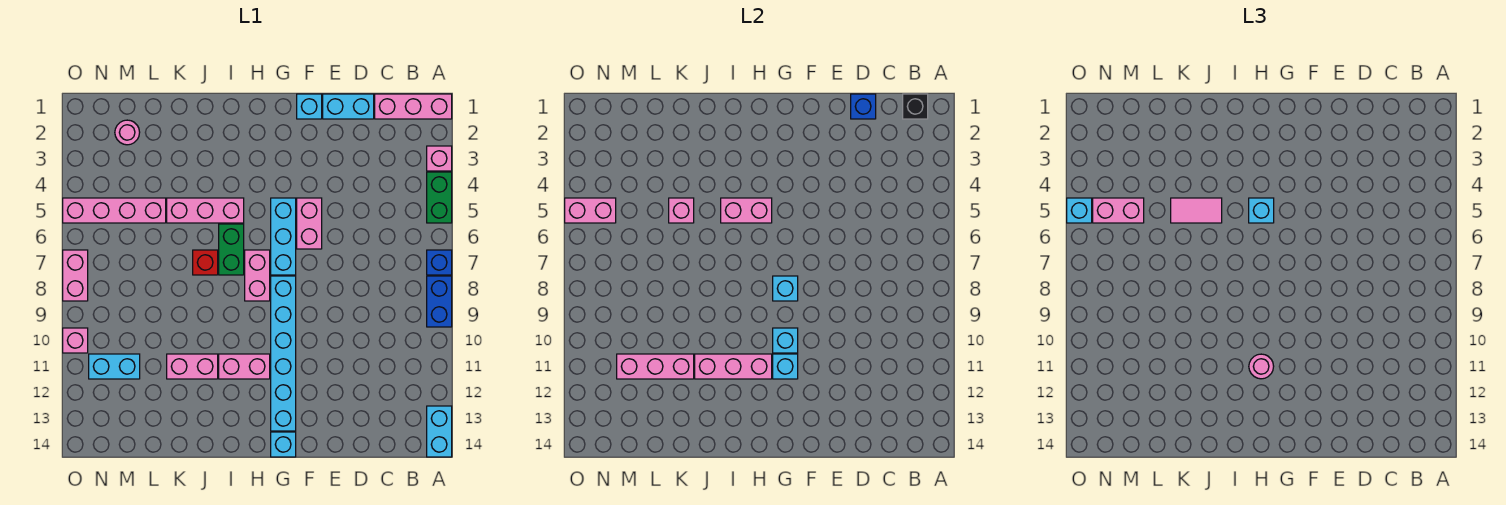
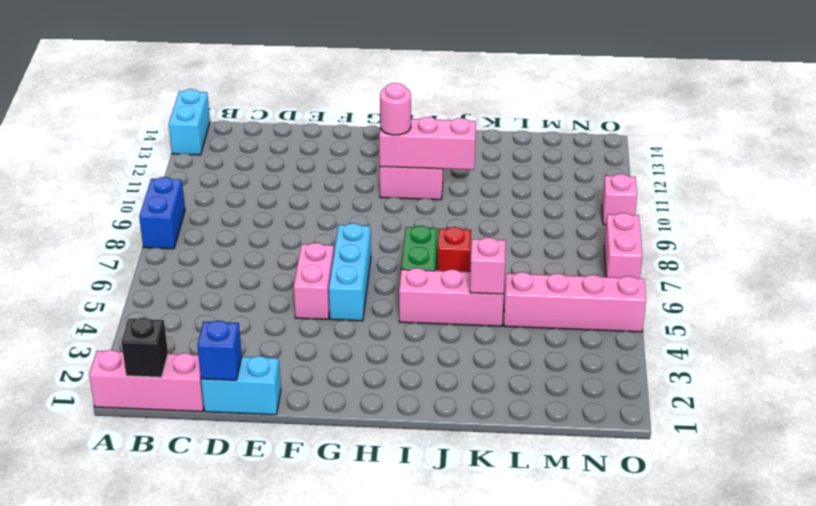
none -> pink 1x1 brick [427,146,452,171]
none -> green 1x2 brick [427,172,452,223]
none -> blue 1x1 brick [427,250,452,275]
none -> cyan 1x1 brick [297,94,322,119]

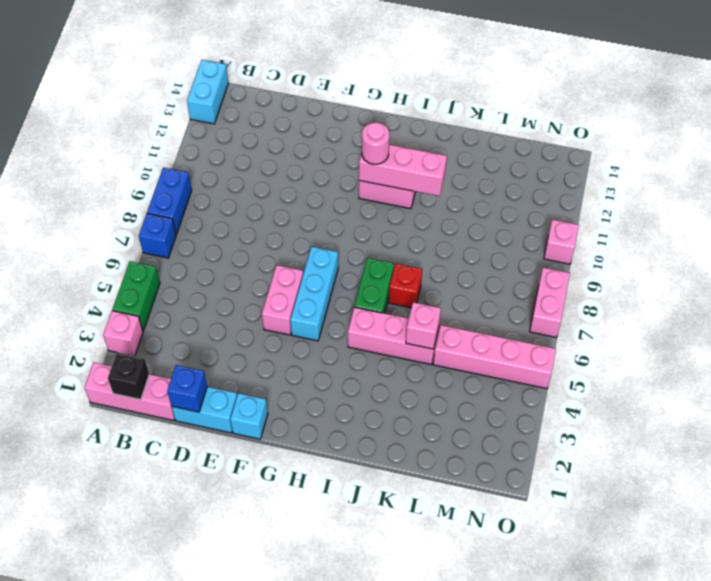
none -> cyan 1x6 brick [271,276,296,431]
none -> cyan 1x1 brick [271,432,296,457]
none -> pink 1x2 brick [245,250,270,301]
none -> pink 1x2 brick [167,354,218,379]

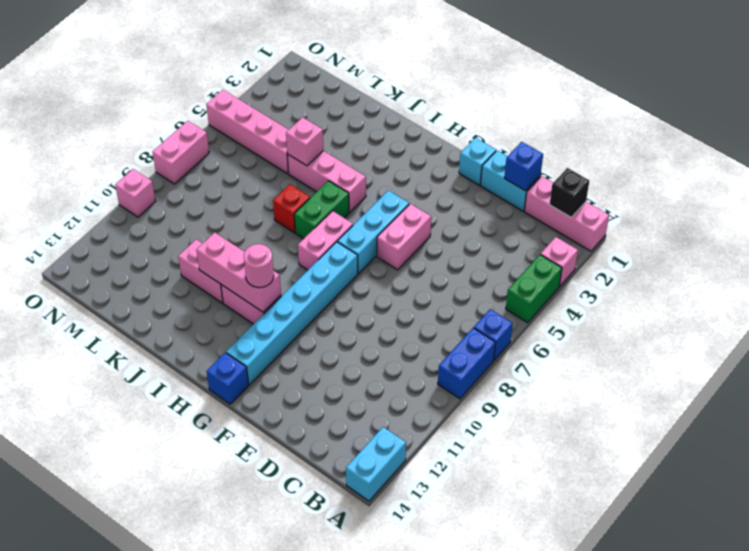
blue 1x1 brick [207,353,249,404] -> cyan 1x1 brick [271,432,296,457]
none -> pink 1x1 round brick [115,120,140,145]
none -> cyan 1x2 brick [89,354,140,379]
none -> cyan 1x1 brick [773,276,798,301]
none -> cyan 1x1 brick [773,328,798,353]

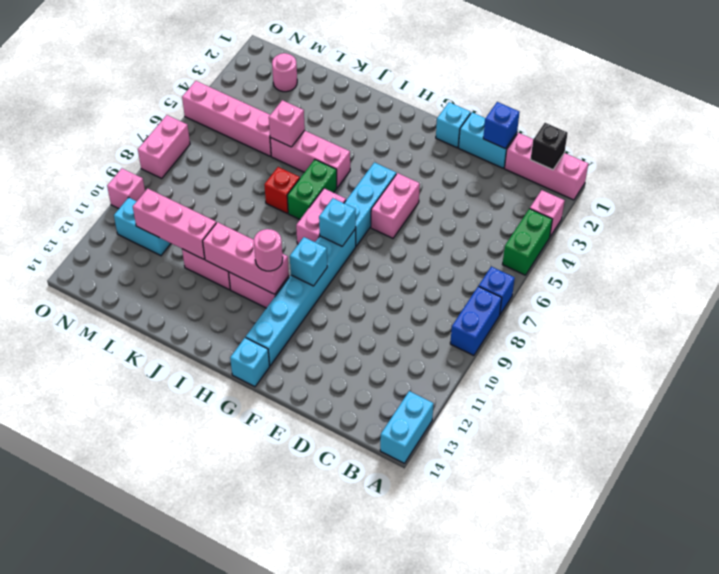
none -> cyan 1x1 brick [773,354,798,379]
none -> pink 1x2 brick [721,198,772,223]
none -> pink 1x2 brick [565,198,616,223]
none -> cyan 1x1 brick [1249,198,1274,223]

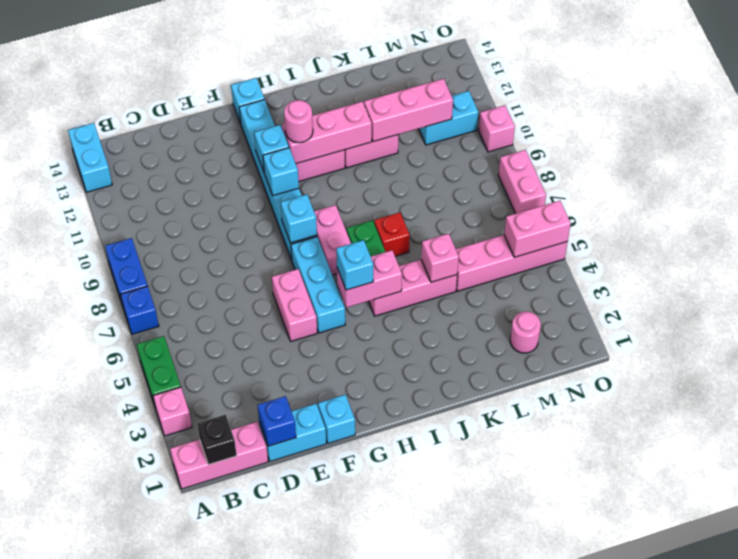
none -> pink 1x2 tile [1171,198,1222,223]
none -> pink 1x2 brick [1093,198,1144,223]
none -> cyan 1x1 brick [1067,198,1092,223]

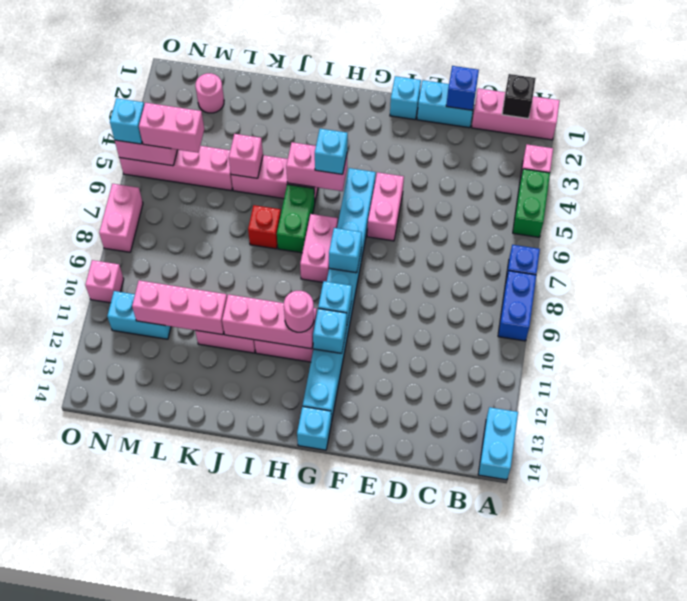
none -> pink 1x2 tile [1171,198,1222,223]

